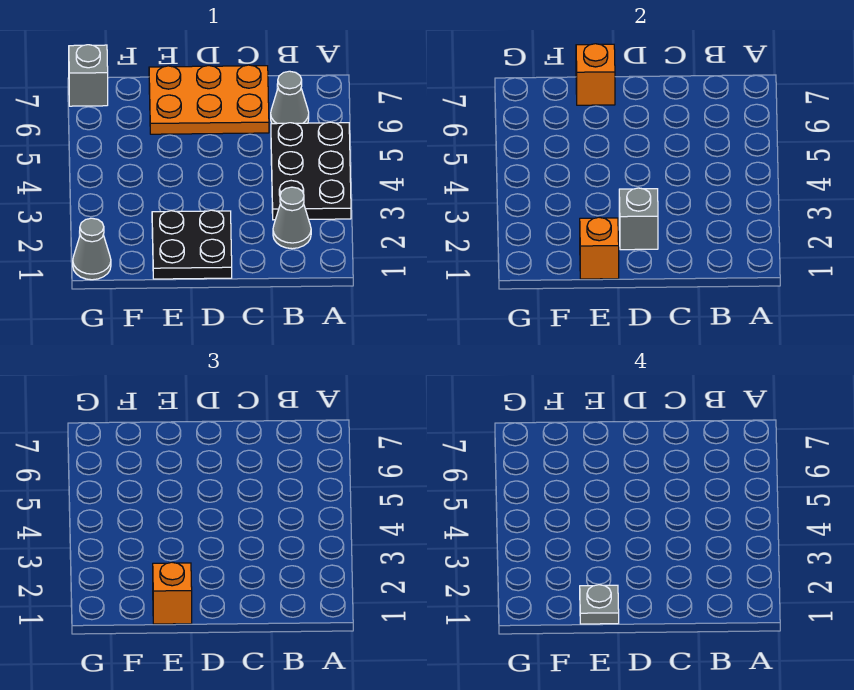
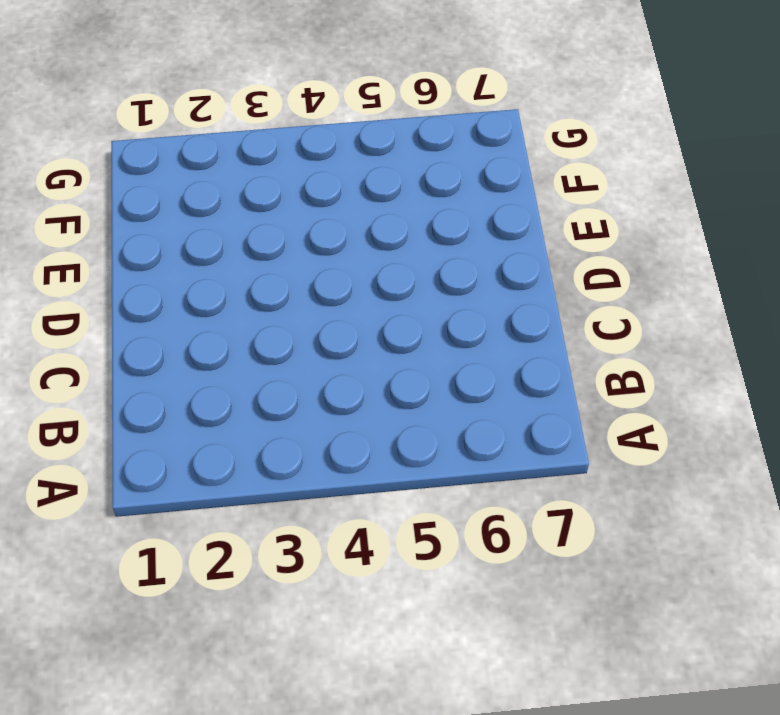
none -> black 2x3 plate [271,122,351,220]
none -> grey 1x1 cone [273,187,311,249]
none -> grey 1x1 cone [271,71,309,124]

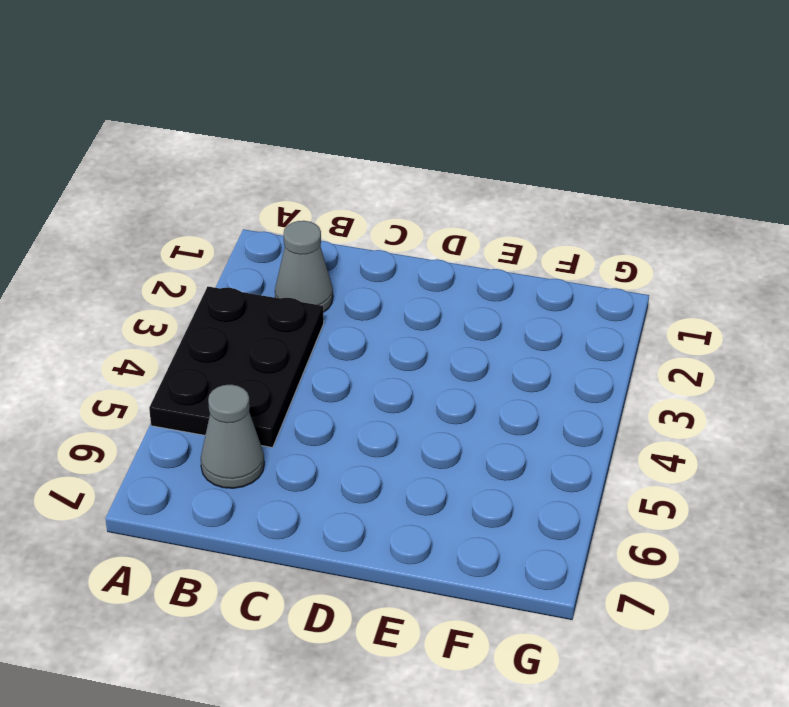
none -> orange 2x3 plate [149,65,269,134]
none -> black 2x2 plate [152,210,232,279]
none -> grey 1x1 cone [73,218,111,280]

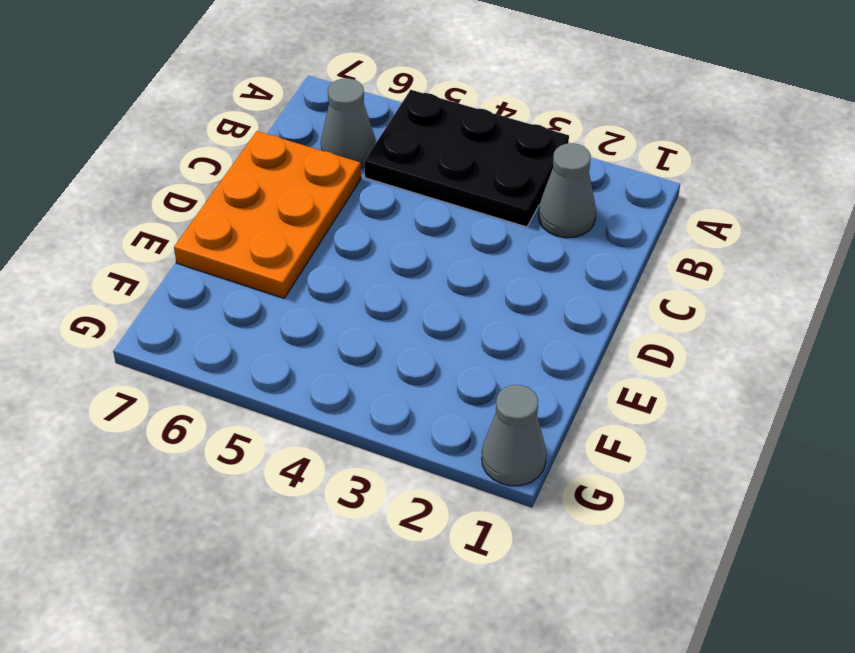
none -> black 2x2 plate [152,210,232,279]
none -> grey 1x1 brick [69,45,108,106]
none -> grey 1x1 brick [619,188,658,250]

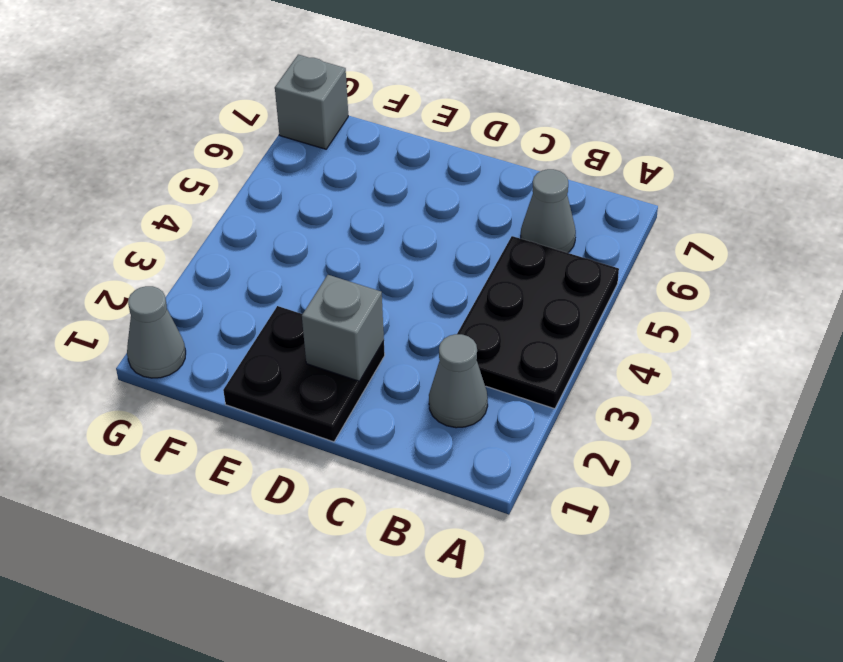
none -> orange 2x3 plate [149,65,269,134]
none -> orange 1x1 brick [580,217,619,279]
none -> orange 1x1 brick [576,44,615,105]

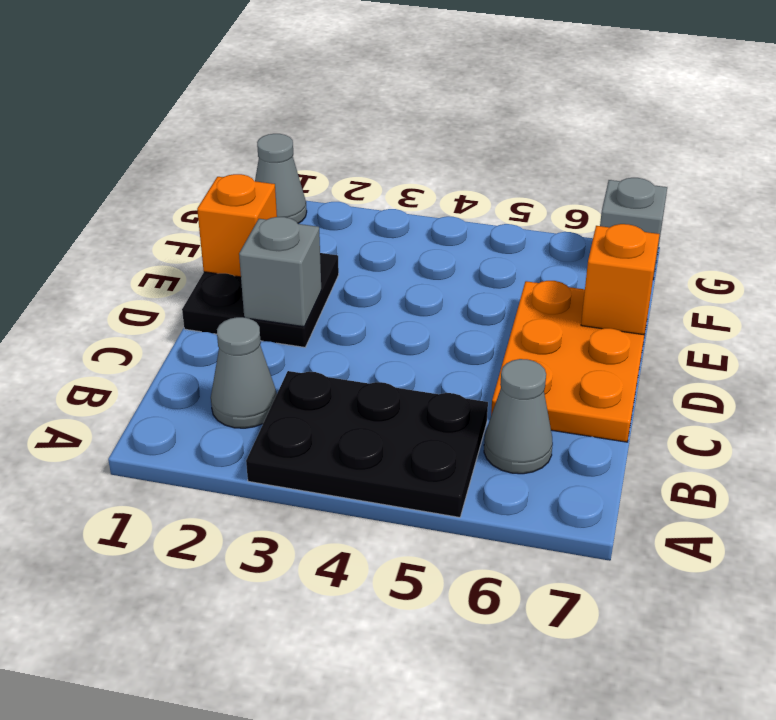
none -> orange 1x1 brick [153,562,192,624]
none -> grey 1x1 plate [580,585,619,624]

